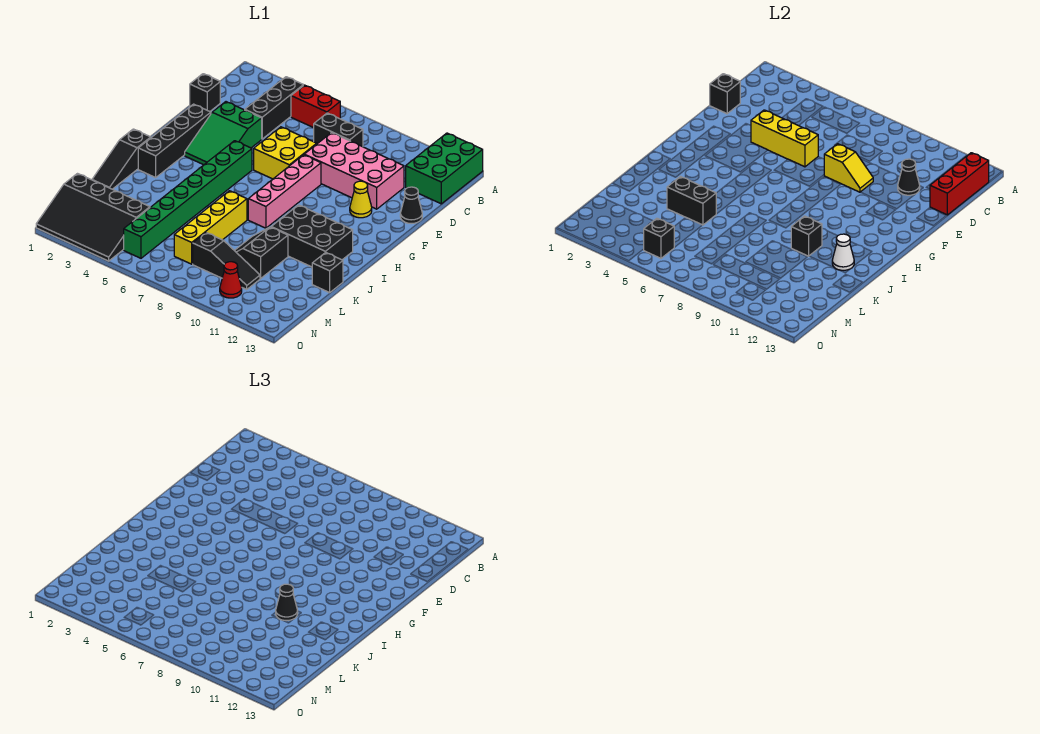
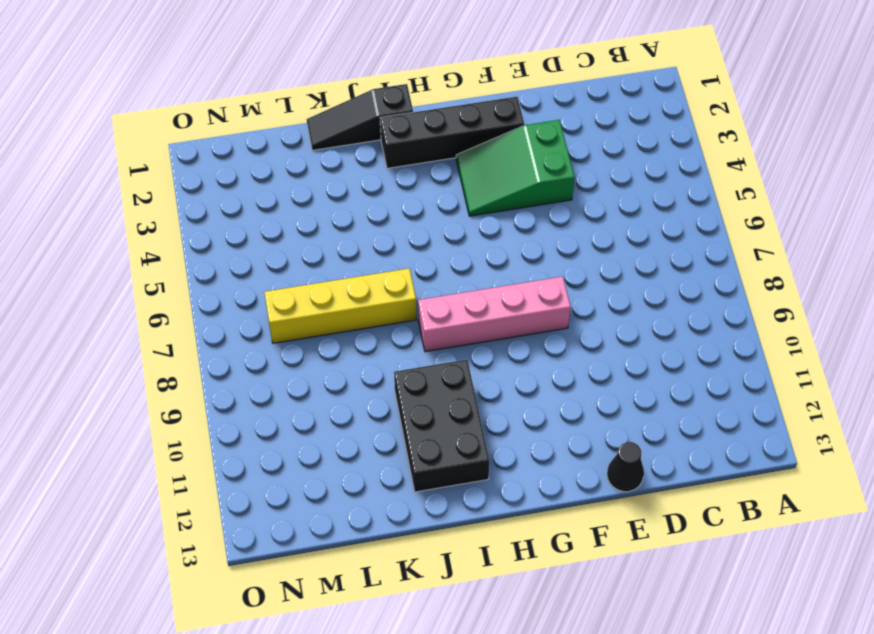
none -> green 2x3 brick [406,133,483,204]
none -> black 1x3 brick [245,77,303,139]
none -> red 1x2 brick [291,85,340,128]
none -> black 1x2 brick [314,113,363,147]

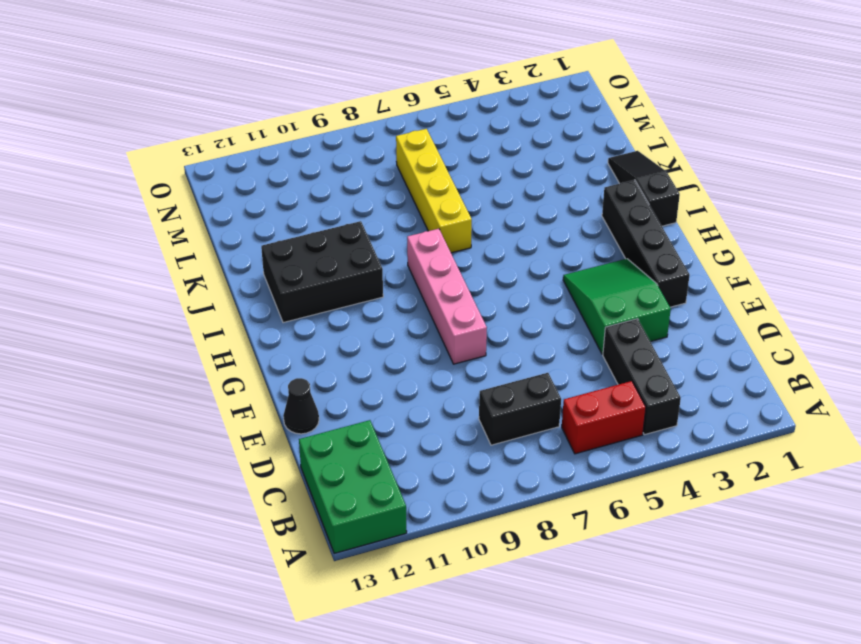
none -> black 1x1 brick [190,74,220,111]
none -> pink 2x4 brick [304,133,404,209]
none -> yellow 2x2 brick [254,127,317,179]
none -> yellow 1x1 cone [350,181,372,218]

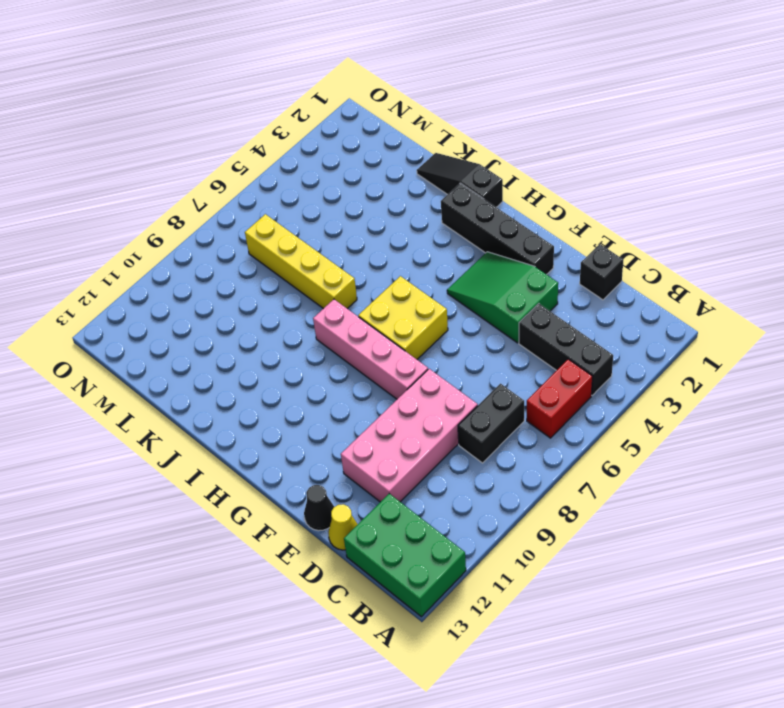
yellow 1x1 cone [328,504,358,550] -> yellow 1x1 cone moved to [350,181,372,218]
yellow 2x2 brick [358,276,448,359] -> yellow 2x2 brick moved to [254,127,317,179]
none -> green 1x8 brick [124,141,252,258]
none -> black 2x3 brick [271,205,353,267]
none -> black 2x2 slope [234,227,288,278]
none -> black 1x1 brick [312,252,343,293]

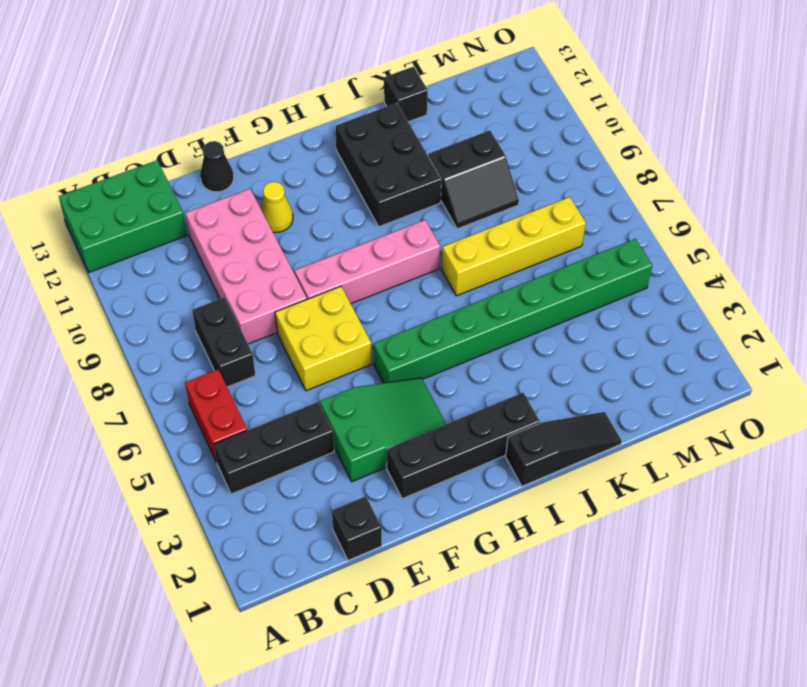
none -> black 3x4 slope [36,174,150,261]
none -> black 1x3 slope [193,233,260,289]
none -> red 1x1 cone [220,262,242,298]
none -> red 1x3 brick [930,153,989,215]

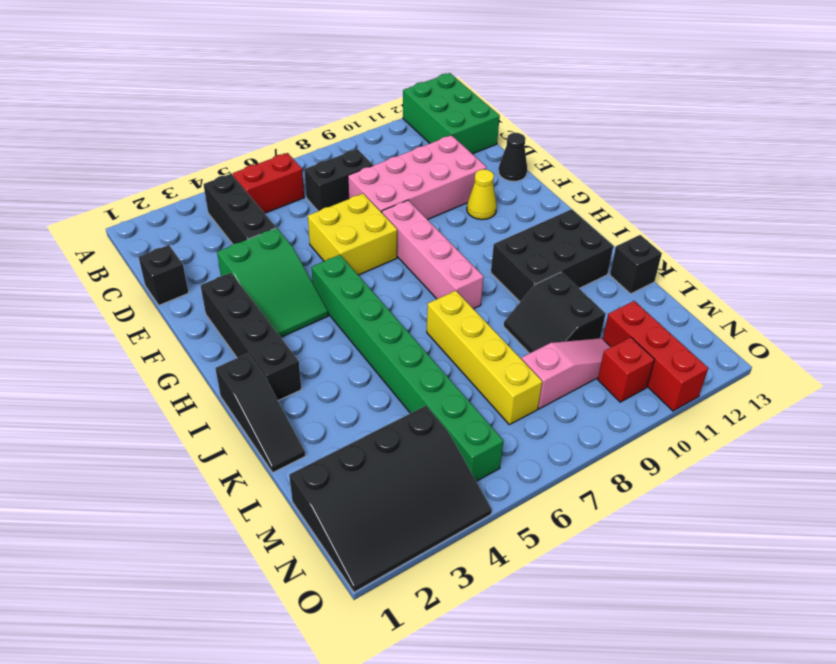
pink 1x3 slope [522,338,611,409] -> black 1x3 slope [193,233,260,289]
red 1x3 brick [603,301,708,411] -> red 1x3 brick moved to [930,153,989,215]
red 1x1 brick [598,337,654,402] -> red 1x1 cone [220,262,242,298]
none -> black 1x1 brick [710,74,740,114]
none -> black 1x1 cone [898,159,920,195]
none -> yellow 1x3 brick [751,110,818,167]
none -> yellow 1x2 slope [824,144,873,192]

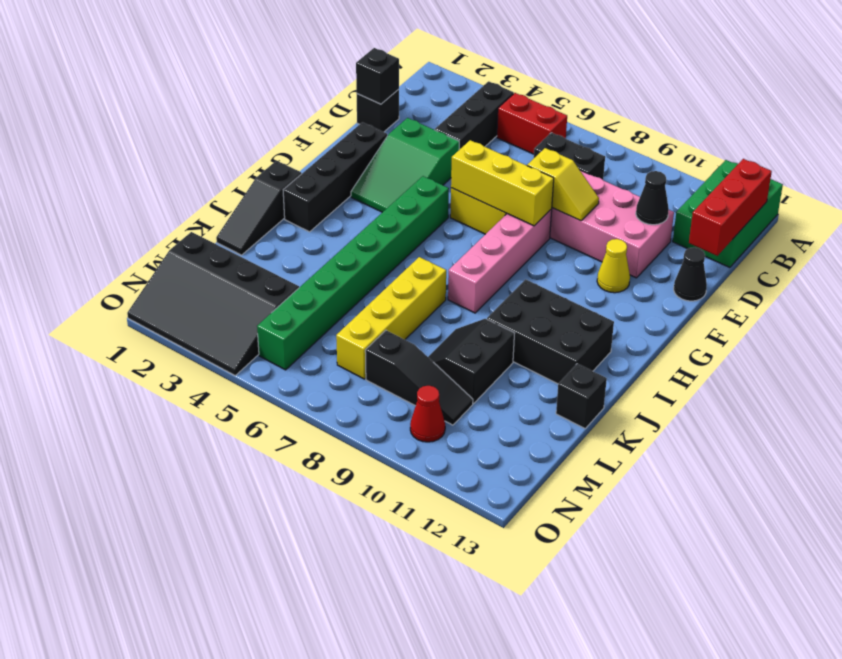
yellow 1x3 brick [451,140,554,226] -> yellow 1x3 brick moved to [751,110,818,167]
none -> black 1x1 brick [791,216,822,256]
none -> white 1x1 cone [832,234,854,270]
none -> black 1x2 brick [667,177,716,225]
none -> black 1x1 brick [644,218,674,258]

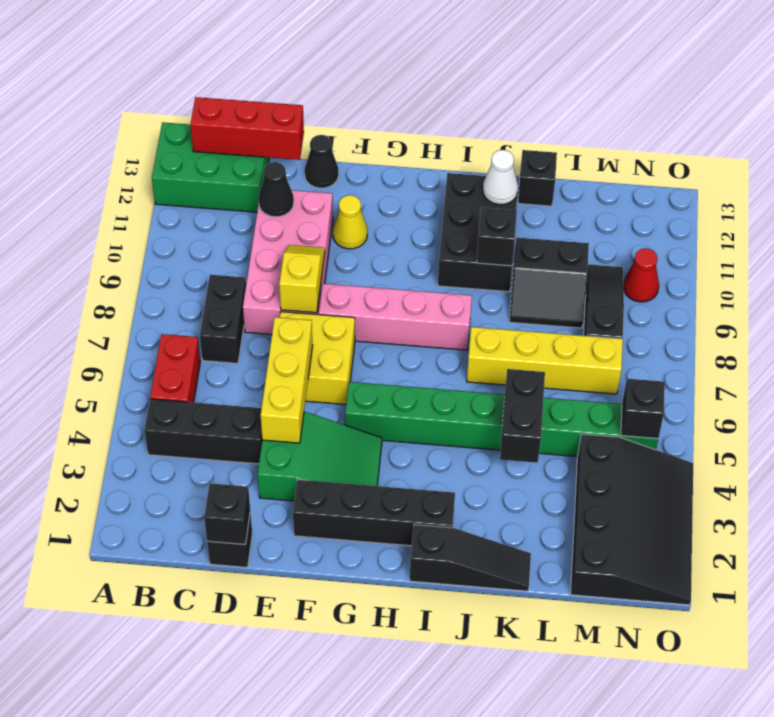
none -> black 1x1 cone [276,584,298,621]

